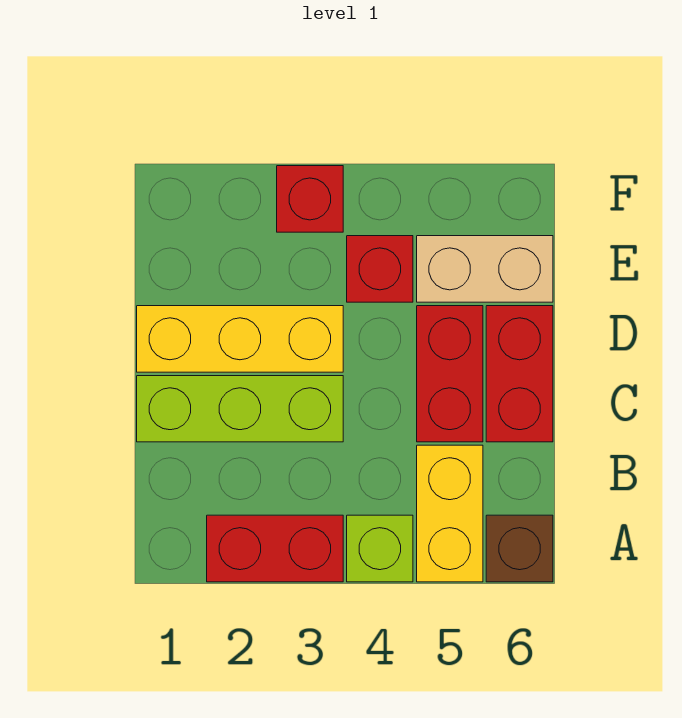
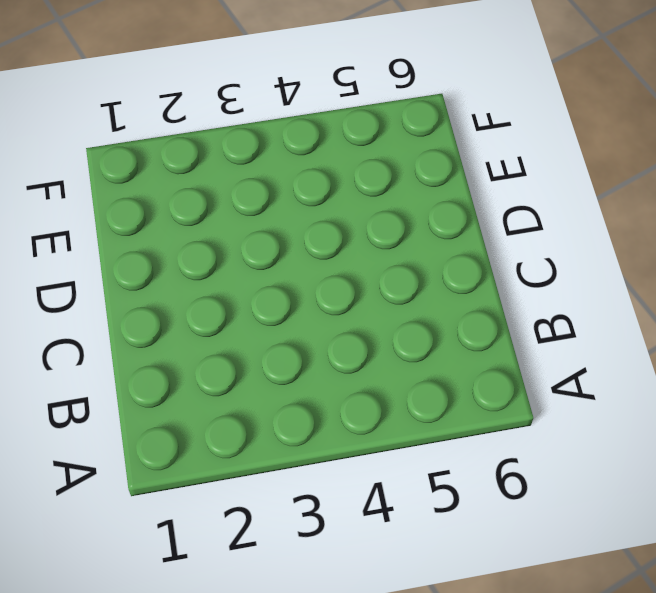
none -> red 1x2 brick [207,515,343,582]
none -> lime 1x1 brick [347,515,413,582]

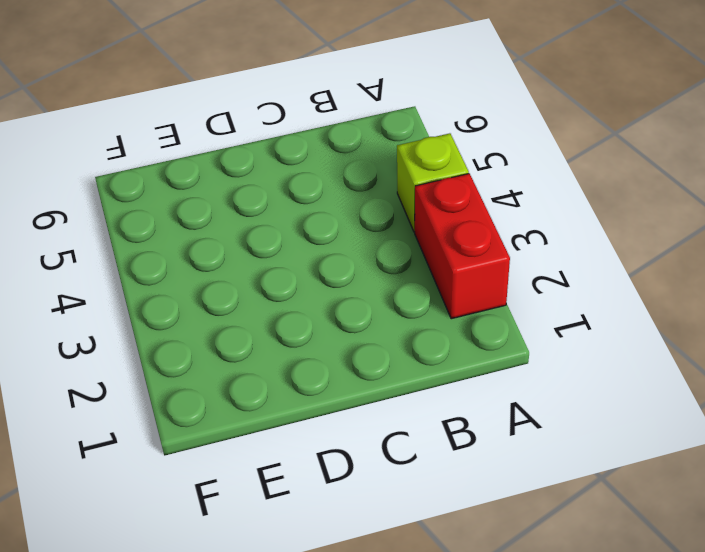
none -> yellow 1x2 brick [417,445,483,582]
none -> brown 1x1 brick [486,515,553,582]

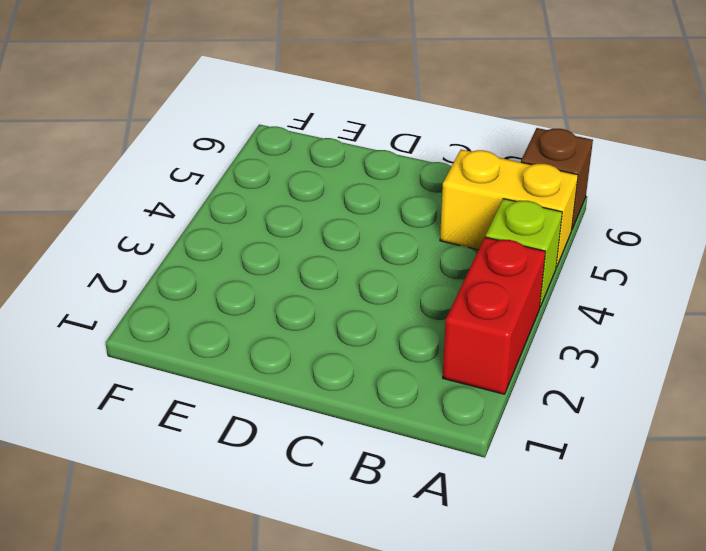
none -> lime 1x3 brick [137,376,343,442]
none -> red 1x2 brick [417,306,483,442]

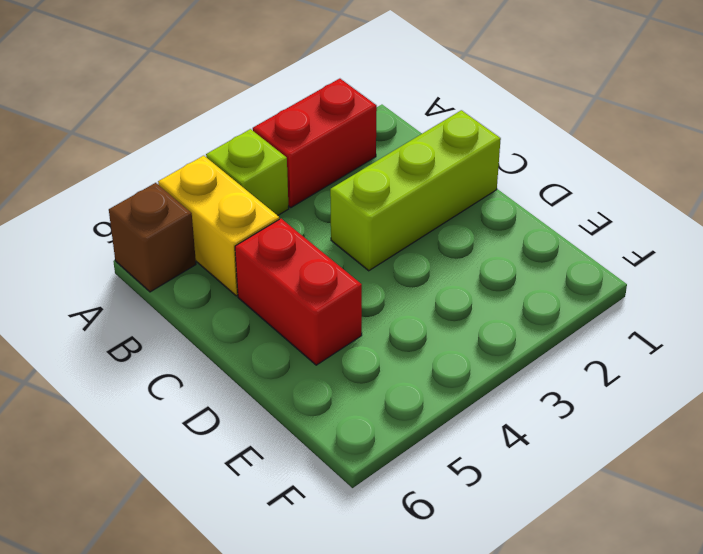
none -> red 1x2 brick [486,306,553,442]
none -> yellow 1x3 brick [137,306,343,372]

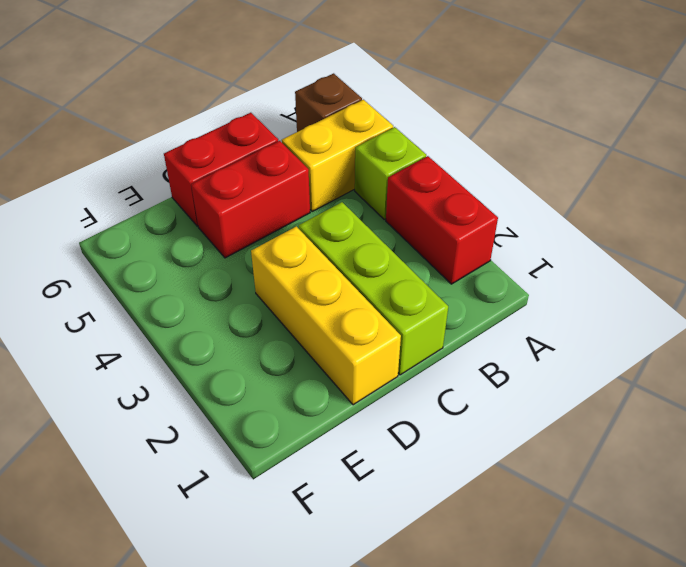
none -> red 1x1 brick [347,236,413,302]
none -> tan 1x2 brick [417,236,553,302]

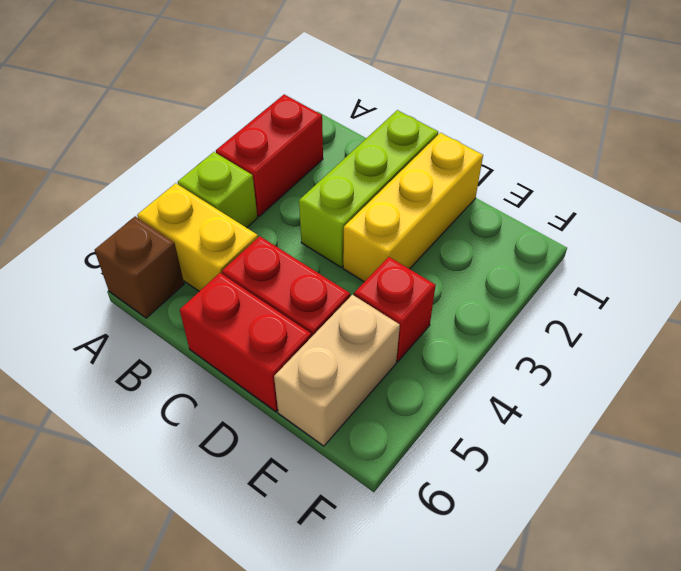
none -> red 1x1 brick [277,166,343,232]

